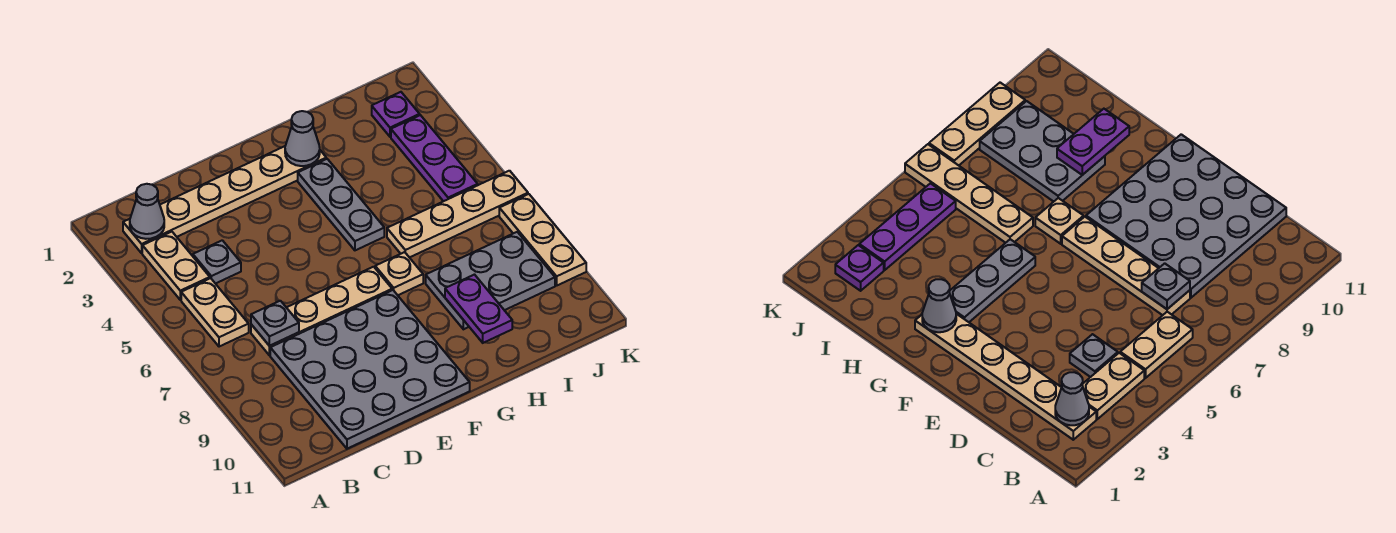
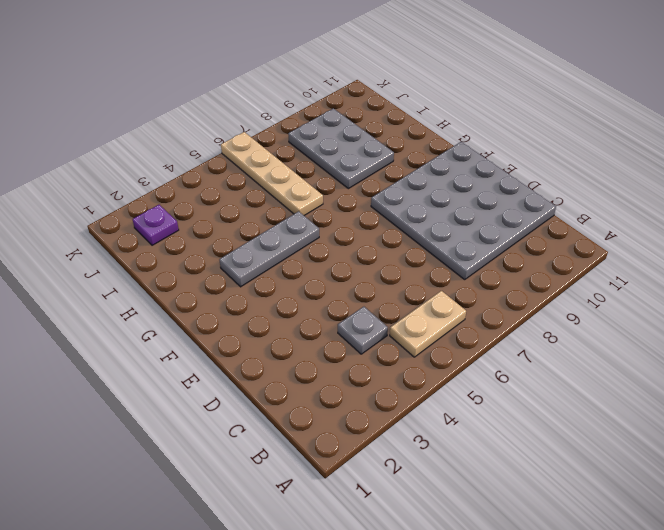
none -> tan 1x6 plate [123,146,326,253]
none -> tan 1x2 plate [142,232,210,300]
none -> tan 1x4 plate [251,267,392,355]

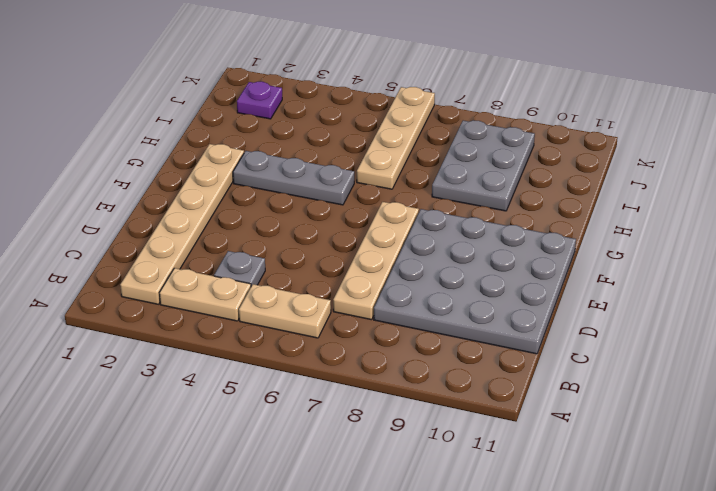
none -> tan 1x1 plate [375,252,423,295]
none -> purple 1x3 plate [391,115,478,201]
none -> tan 1x3 plate [499,194,586,285]

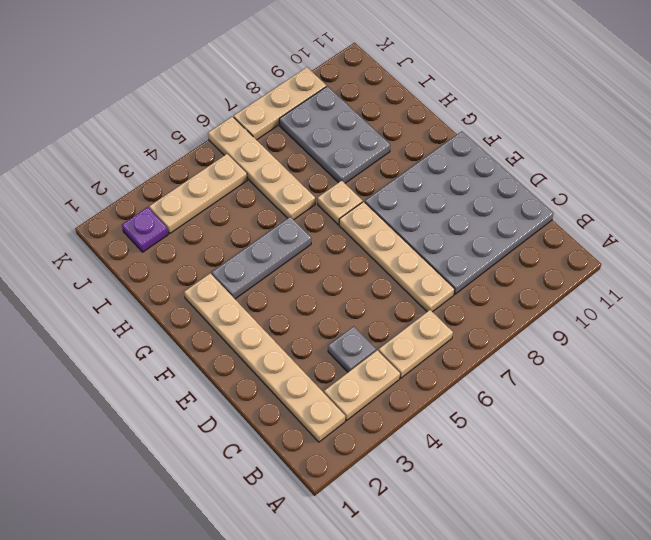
tan 1x3 plate [149,154,247,233] -> purple 1x3 plate [391,115,478,201]
none -> grey 1x1 cone [130,184,164,239]
none -> grey 1x1 plate [251,301,299,346]
none -> grey 1x1 cone [285,111,320,166]

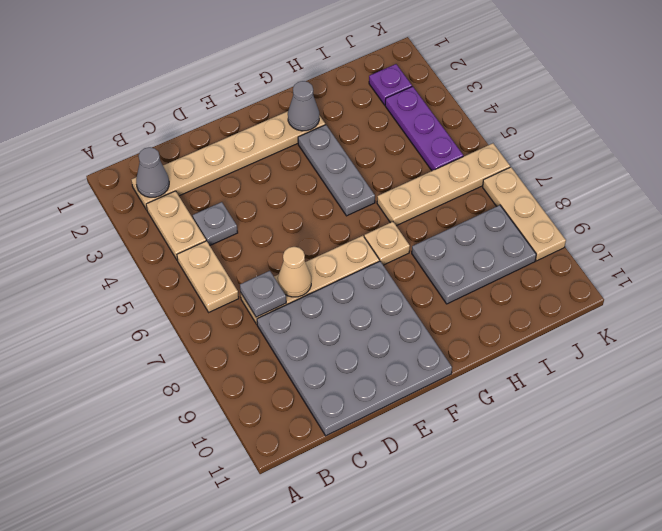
tan 1x1 cone [278,247,311,297] -> none
none -> purple 1x2 plate [445,275,512,343]

